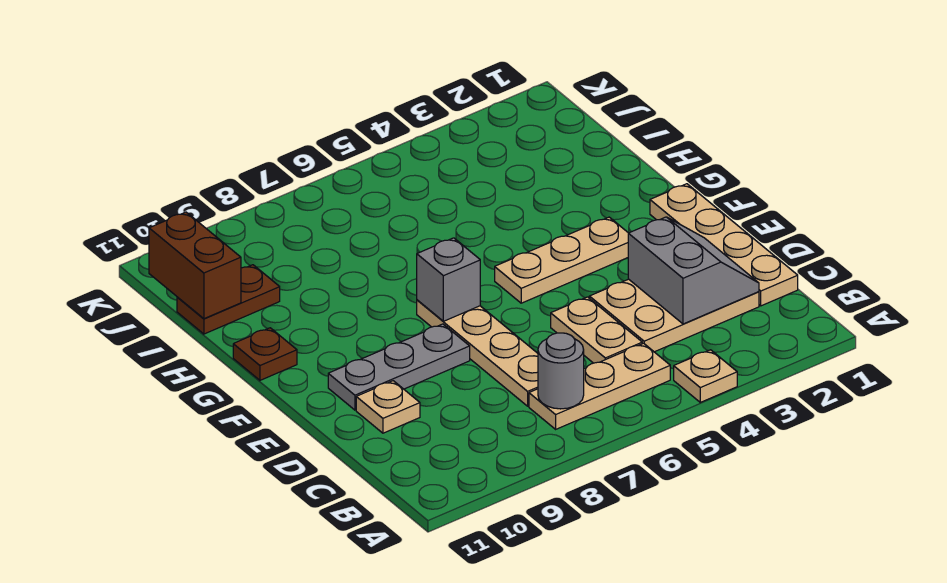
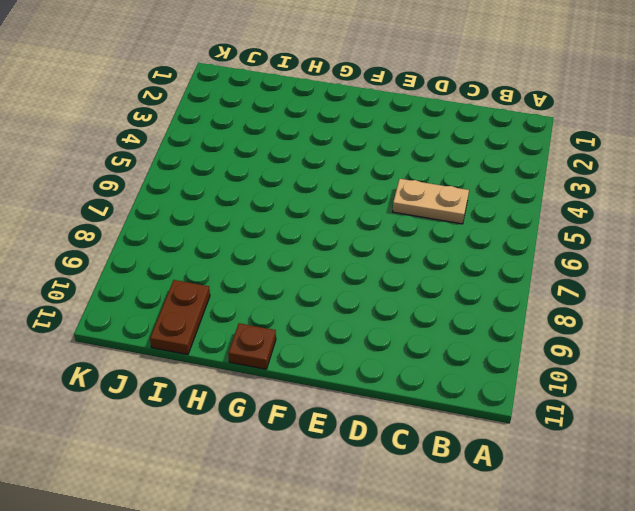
none -> tan 1x1 plate [674,350,737,402]
none -> tan 1x3 plate [529,343,670,429]
none -> tan 1x4 plate [650,184,798,306]

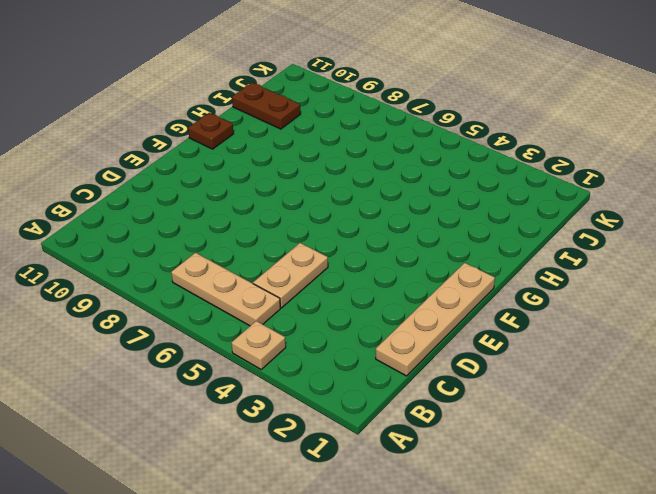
none -> tan 2x3 plate [589,279,759,352]
none -> tan 1x4 plate [417,300,538,406]
none -> tan 1x1 plate [356,381,420,433]

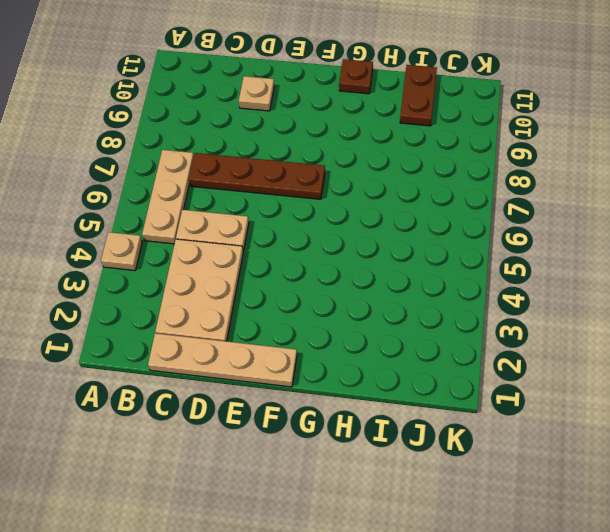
brown 1x4 plate [189,153,325,199] -> tan 1x4 plate [417,300,538,406]
none -> grey 1x3 plate [328,324,470,410]
none -> tan 1x3 plate [495,217,628,303]
none -> grey 1x1 round brick [538,333,584,409]

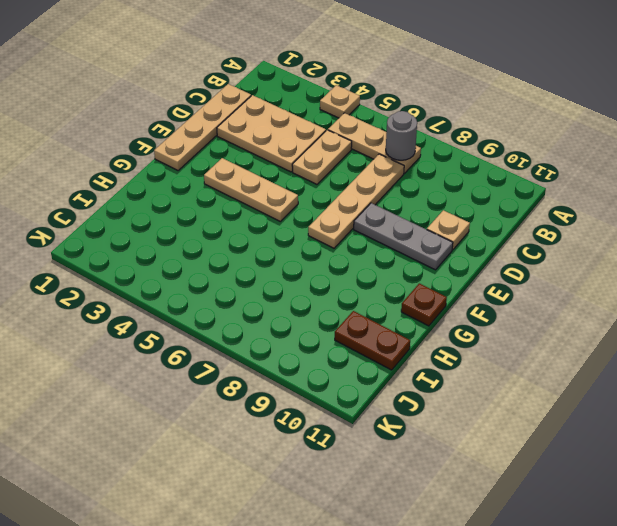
none -> grey 2x2 slope [628,217,759,324]
none -> grey 1x1 brick [417,238,480,321]
none -> brown 1x2 brick [149,212,241,319]

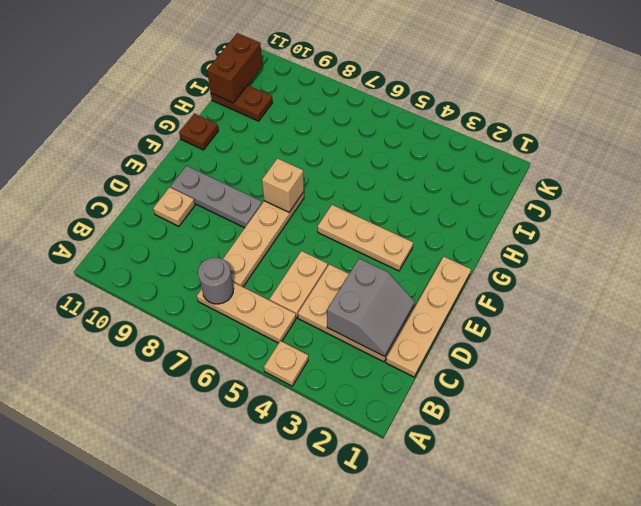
tan 1x1 brick [262,158,304,212] -> grey 1x1 brick [417,238,480,321]

